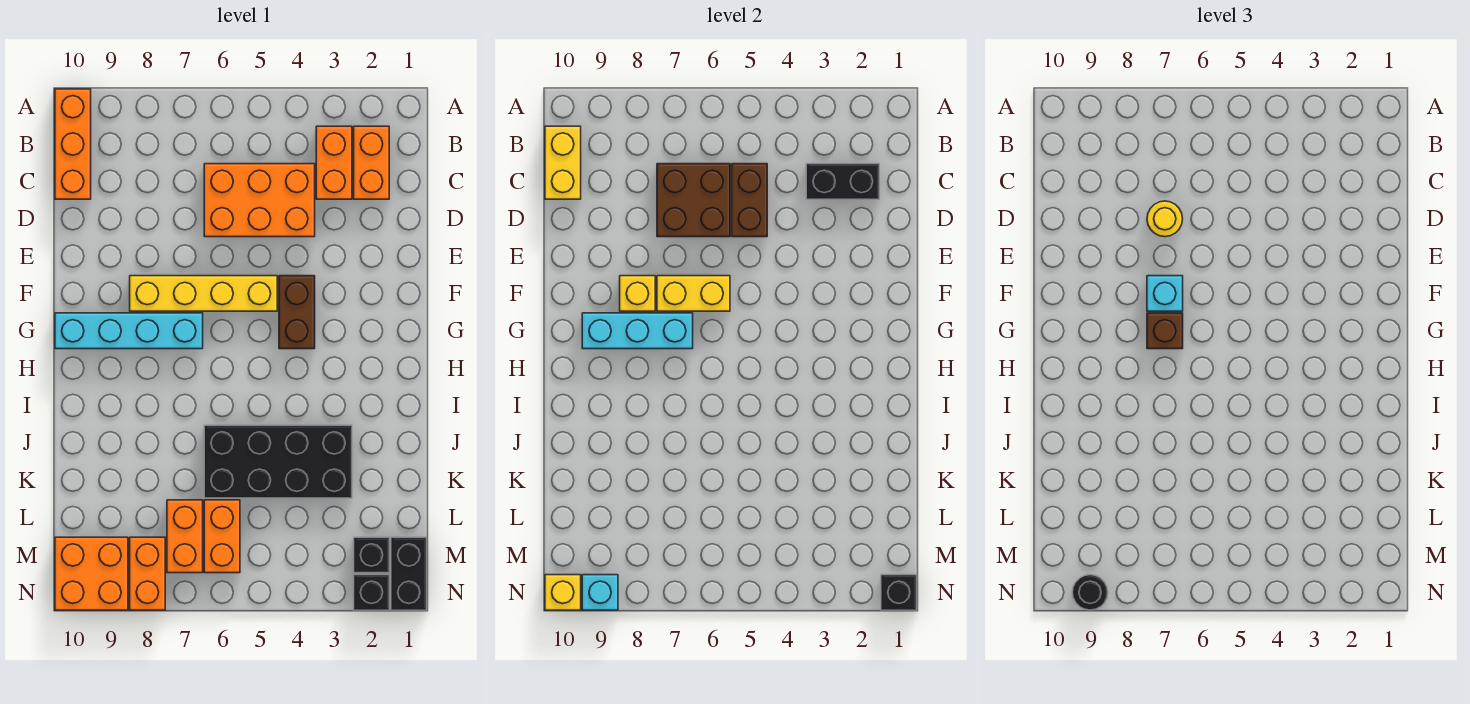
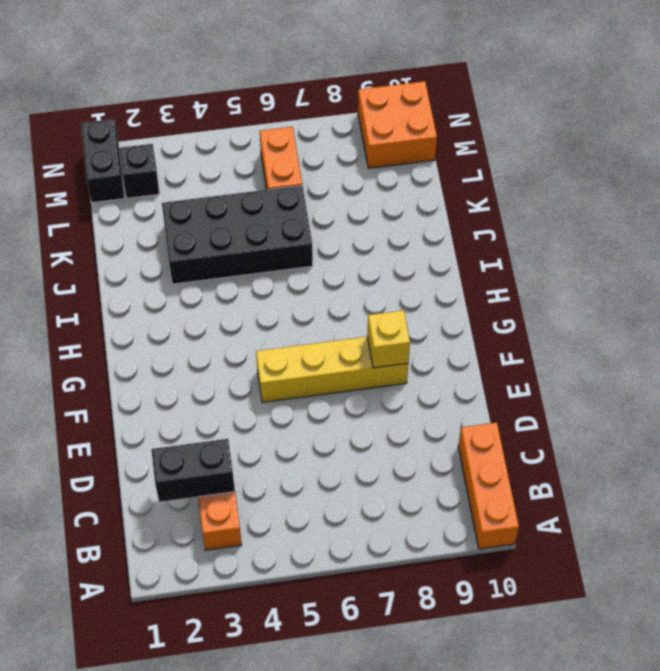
none -> orange 1x2 brick [354,126,389,199]
none -> orange 2x3 brick [204,164,315,237]
none -> brown 1x2 brick [279,276,315,349]

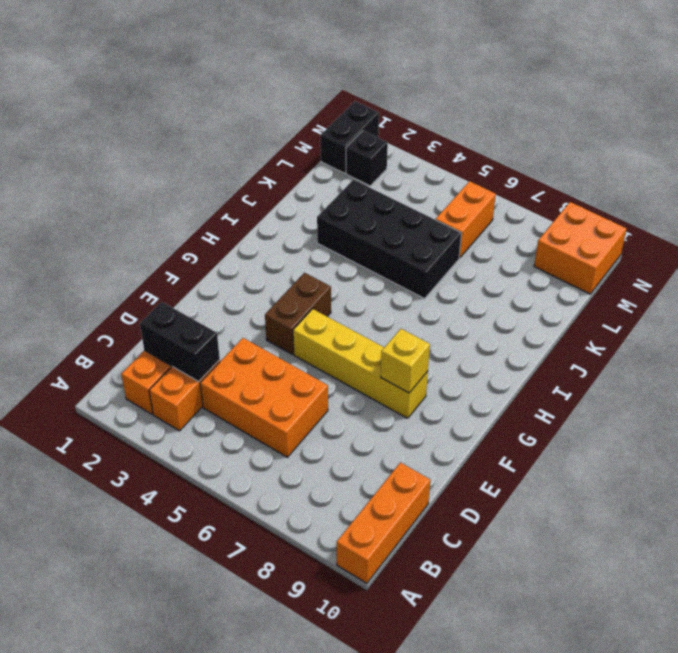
none -> cyan 1x4 brick [55,313,203,349]
none -> orange 1x2 brick [167,500,203,573]
none -> orange 1x2 brick [130,537,165,610]

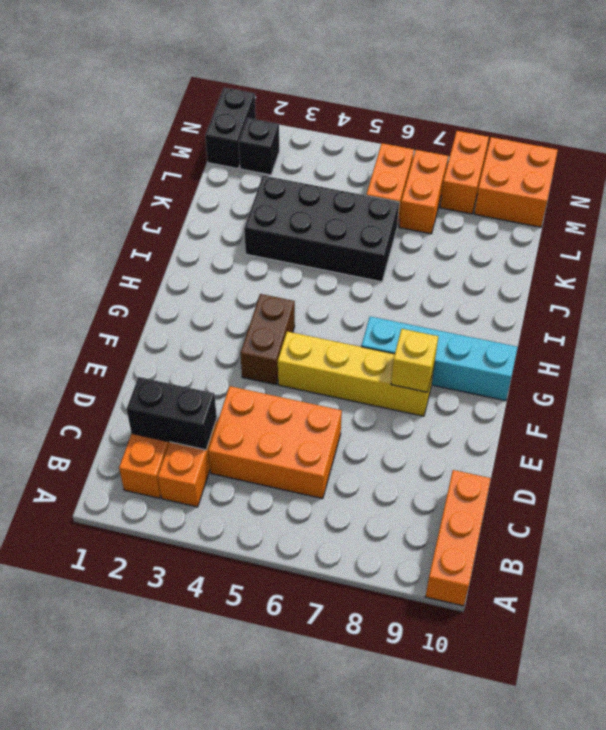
none -> black 1x1 brick [354,575,389,610]
none -> yellow 1x2 brick [545,126,581,199]
none -> brown 1x2 brick [732,164,767,237]

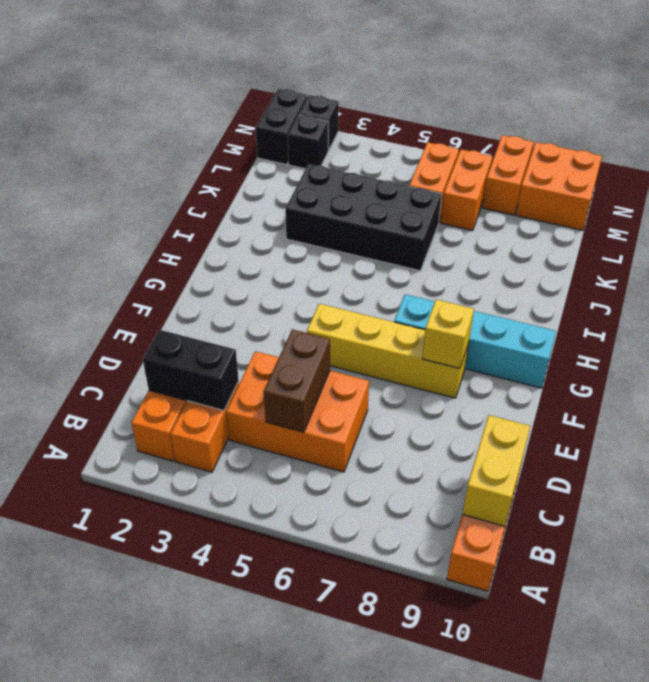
none -> brown 1x2 brick [279,276,315,349]
none -> brown 2x2 brick [657,164,730,237]
none -> yellow 1x2 brick [657,276,730,311]

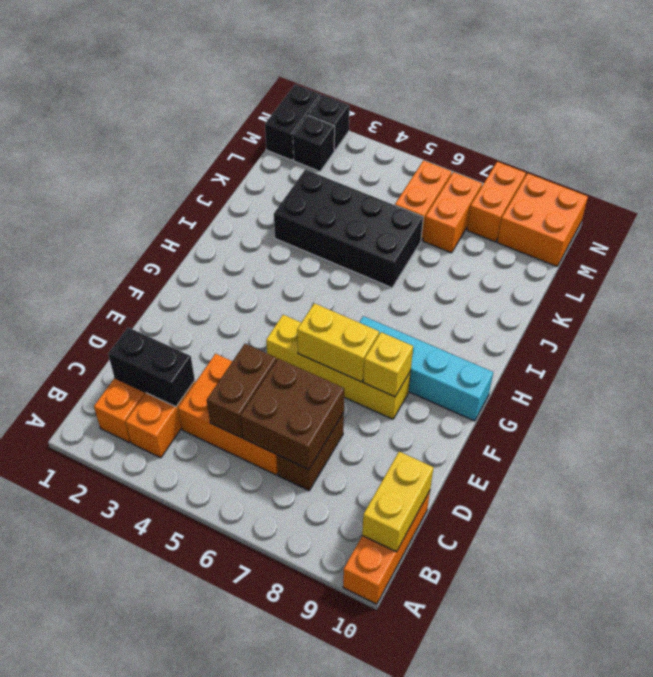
brown 1x2 brick [277,412,344,491] -> brown 1x2 brick moved to [279,276,315,349]
none -> cyan 1x3 brick [582,313,693,349]
none -> black 1x1 brick [881,575,917,610]
none -> cyan 1x1 brick [582,575,618,610]

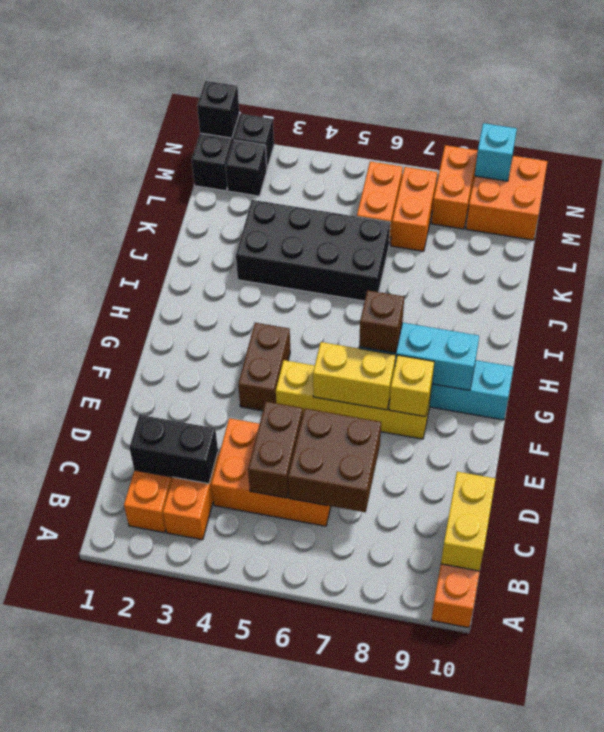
none -> yellow 1x1 brick [545,575,581,610]
none -> yellow 1x1 round brick [1147,201,1183,237]
none -> cyan 1x1 brick [1147,276,1183,311]

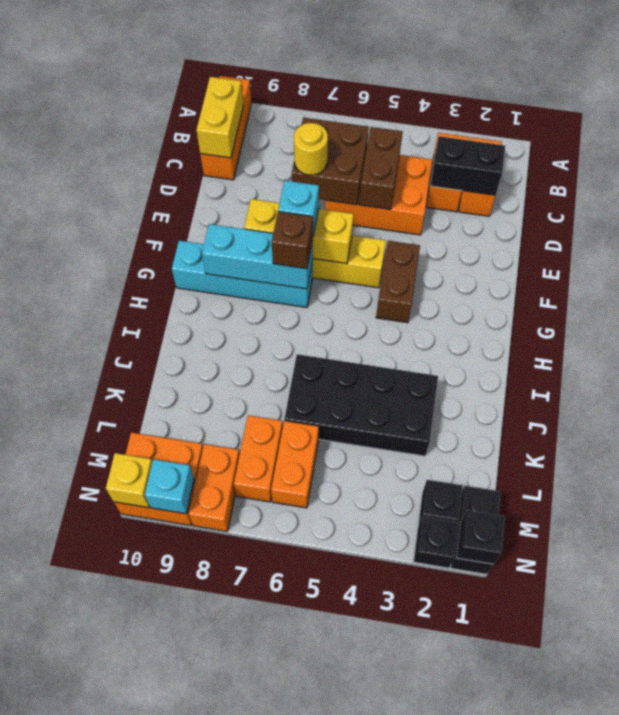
none -> black 1x1 round brick [1072,575,1108,610]

